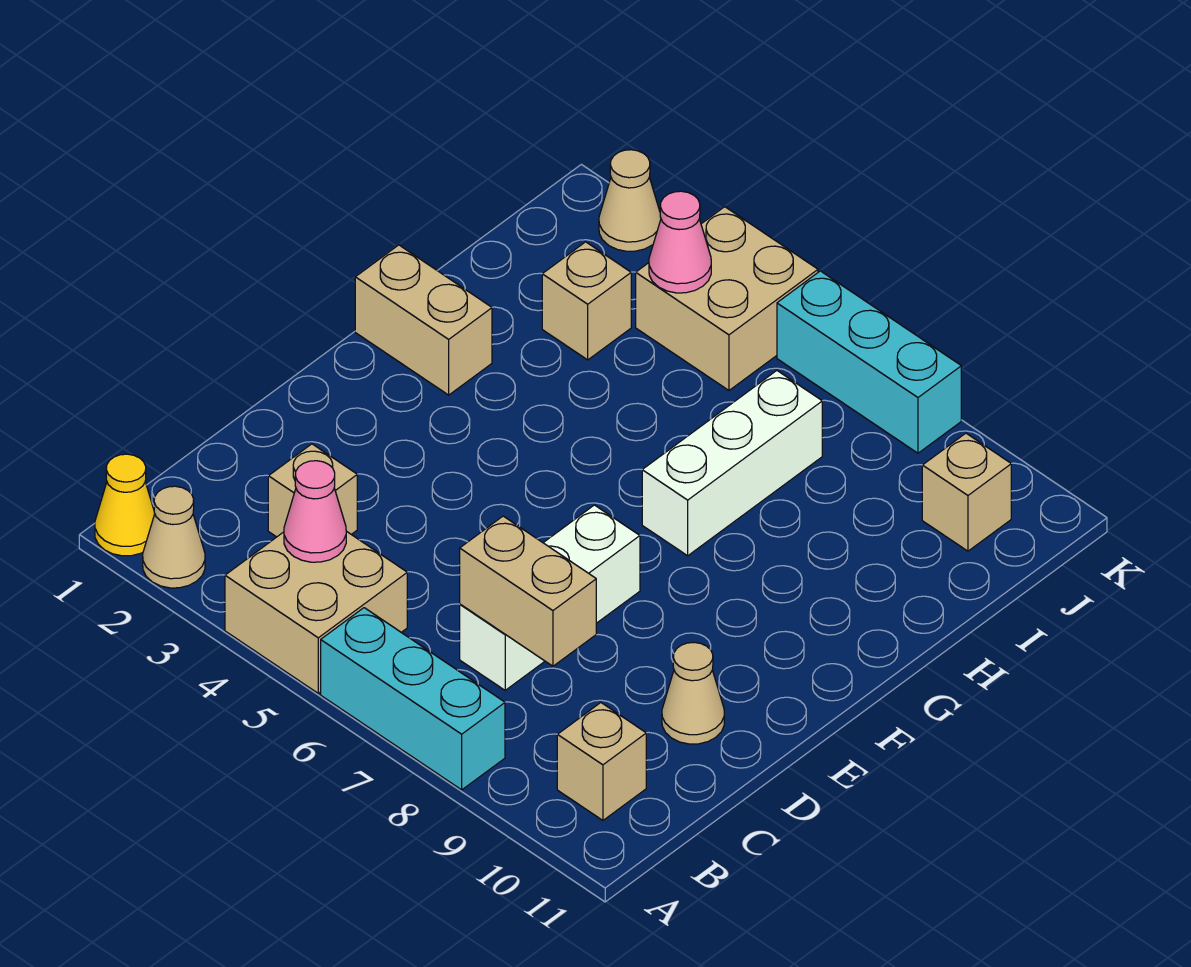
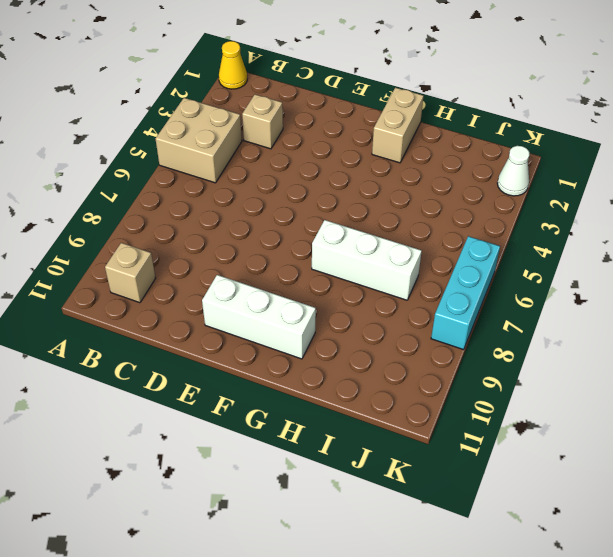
white 1x3 brick [202,275,316,359] -> white 1x3 brick moved to [460,505,640,690]
white 1x1 cone [497,146,529,196] -> tan 1x1 cone [599,150,661,251]
none -> tan 1x1 cone [143,486,205,588]
none -> cyan 1x3 brick [321,608,505,790]
none -> tan 1x1 cone [662,642,724,744]

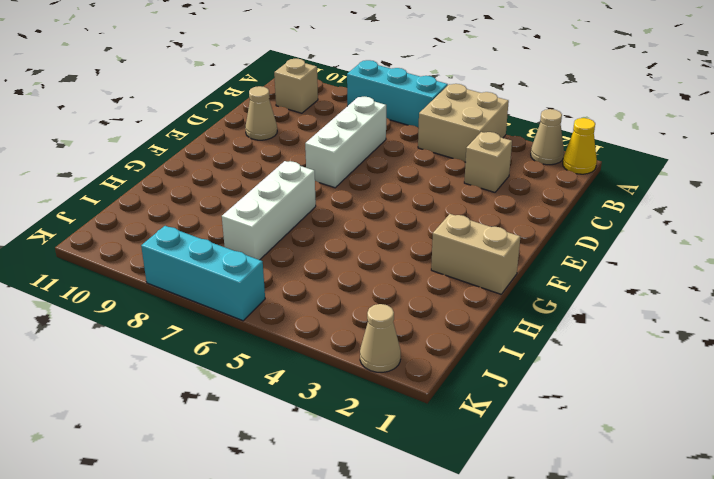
none -> tan 1x1 brick [542,242,631,360]
none -> tan 2x2 brick [636,207,818,390]
none -> tan 1x1 brick [922,433,1011,551]

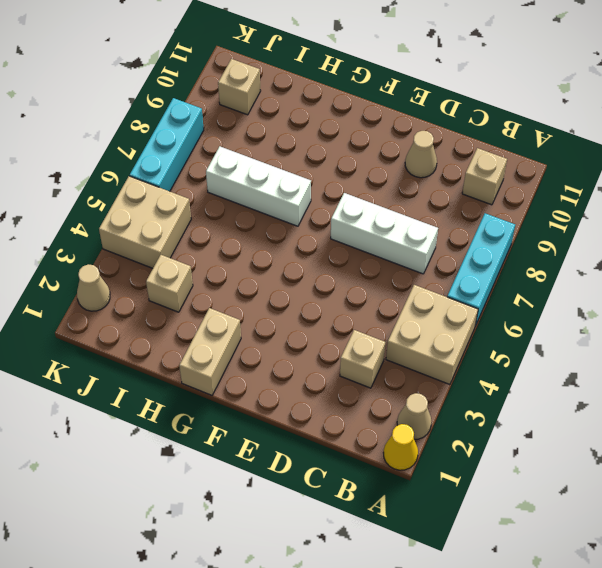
none -> pink 1x1 cone [284,461,346,562]
none -> tan 1x2 brick [460,516,596,666]
none -> pink 1x1 cone [649,191,711,293]

